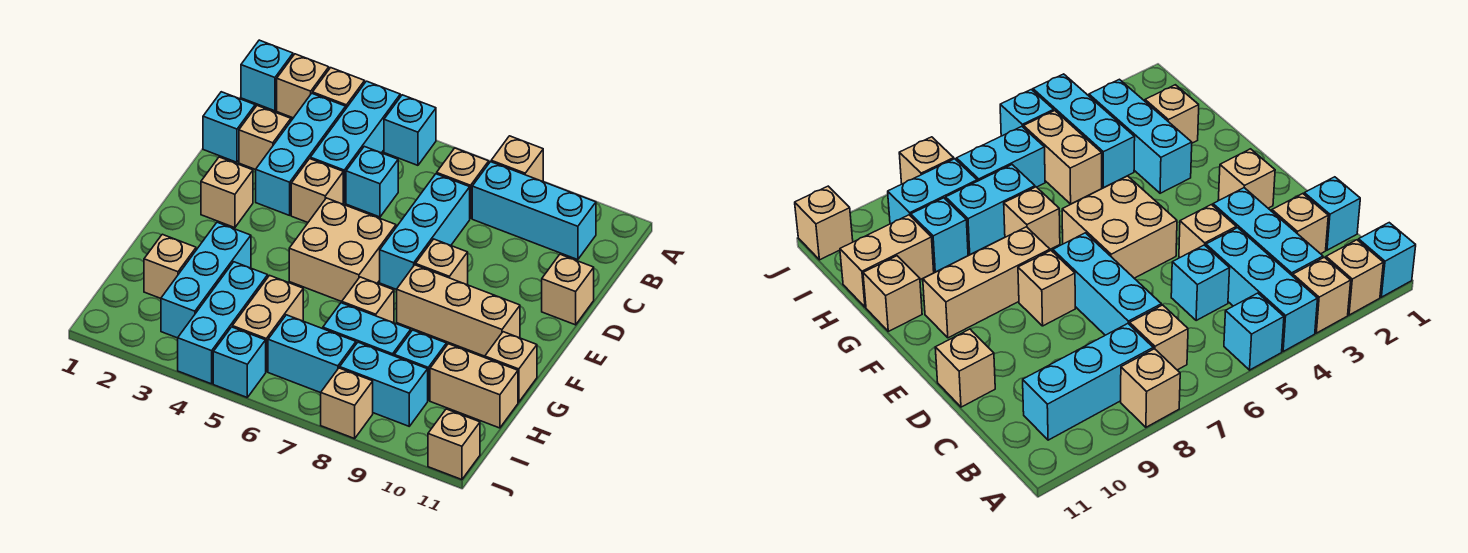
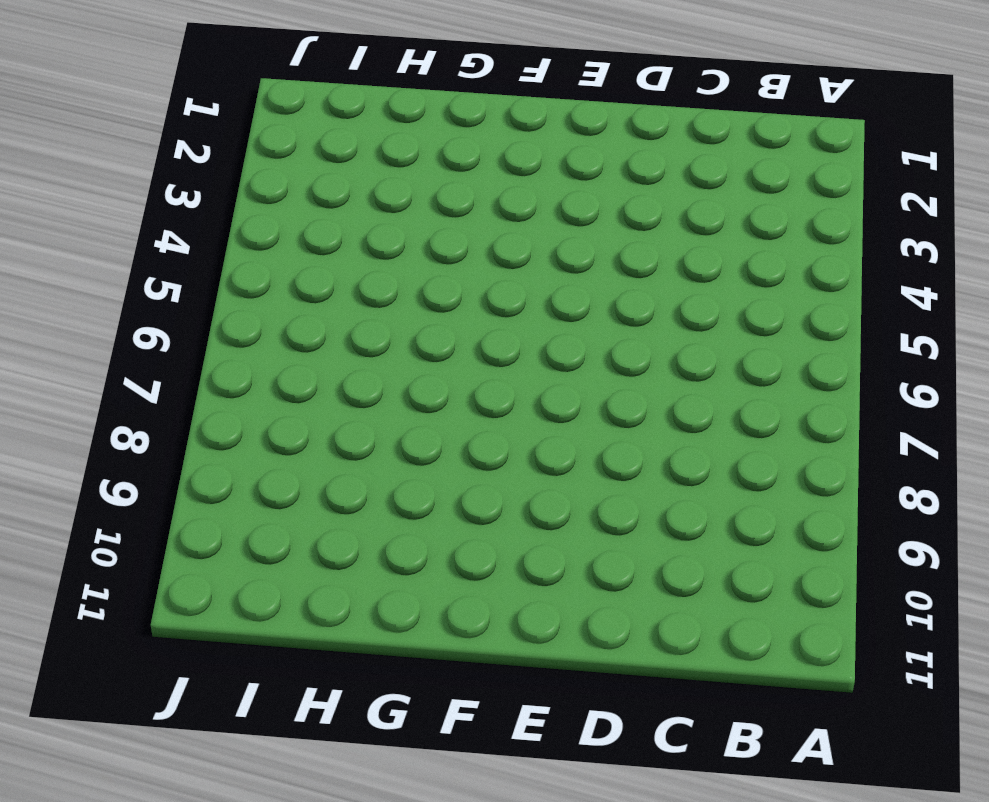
none -> cyan 1x1 brick [241,40,293,111]
none -> tan 1x1 brick [277,54,329,118]
none -> tan 1x1 brick [313,68,365,108]
none -> cyan 1x3 brick [310,81,400,203]

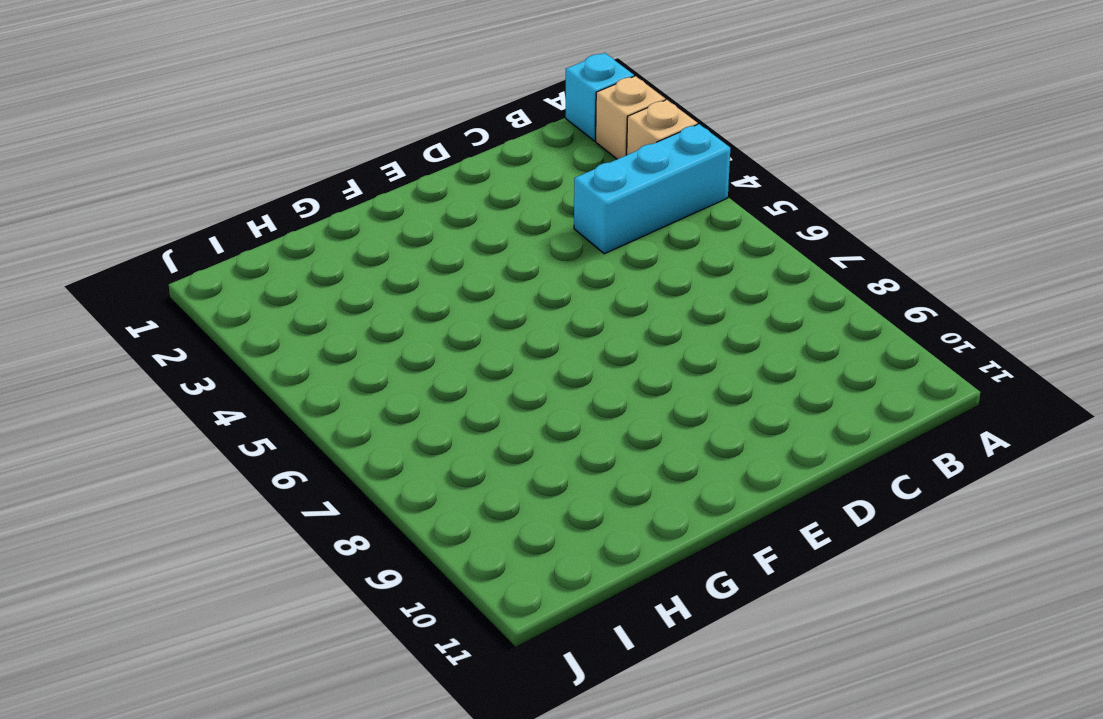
none -> cyan 1x1 brick [384,95,436,165]
none -> tan 1x1 brick [491,136,543,181]
none -> cyan 1x3 brick [256,93,346,215]
none -> tan 1x1 brick [437,148,489,219]

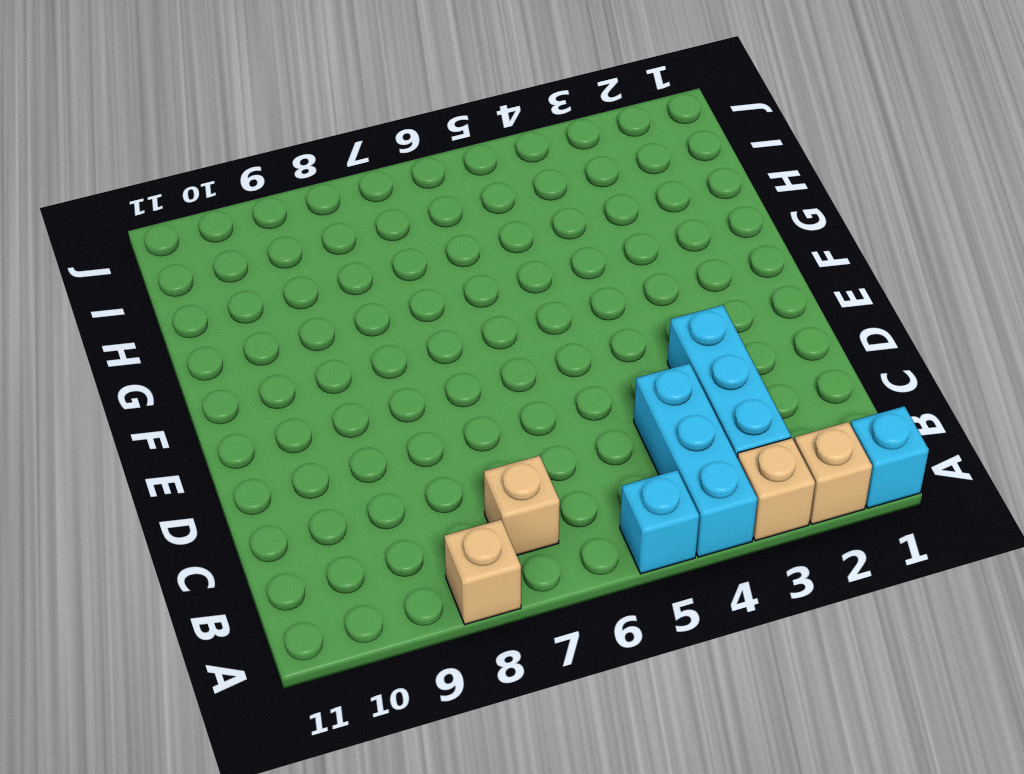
none -> cyan 1x3 brick [472,162,596,260]
none -> cyan 1x1 brick [203,92,255,162]
none -> tan 1x1 brick [239,106,291,170]
none -> cyan 1x1 brick [346,146,398,217]

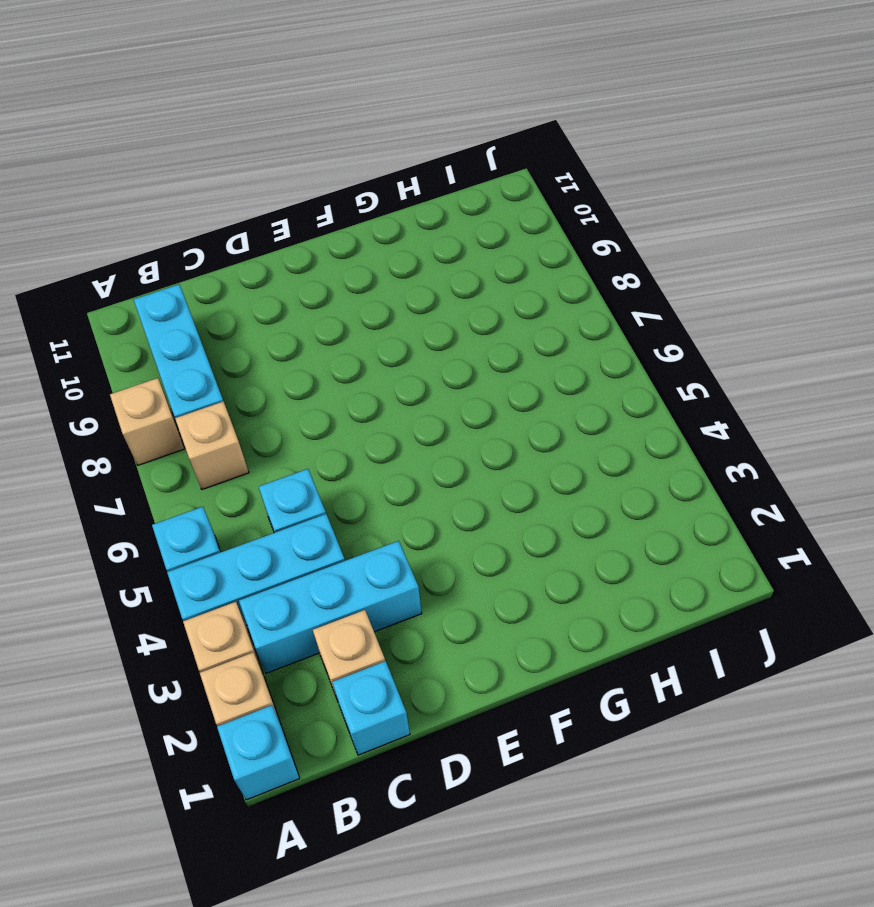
none -> cyan 1x3 brick [380,174,470,290]
none -> tan 1x1 brick [291,159,343,222]
none -> tan 1x1 brick [542,254,594,325]
none -> tan 1x1 brick [201,157,253,228]

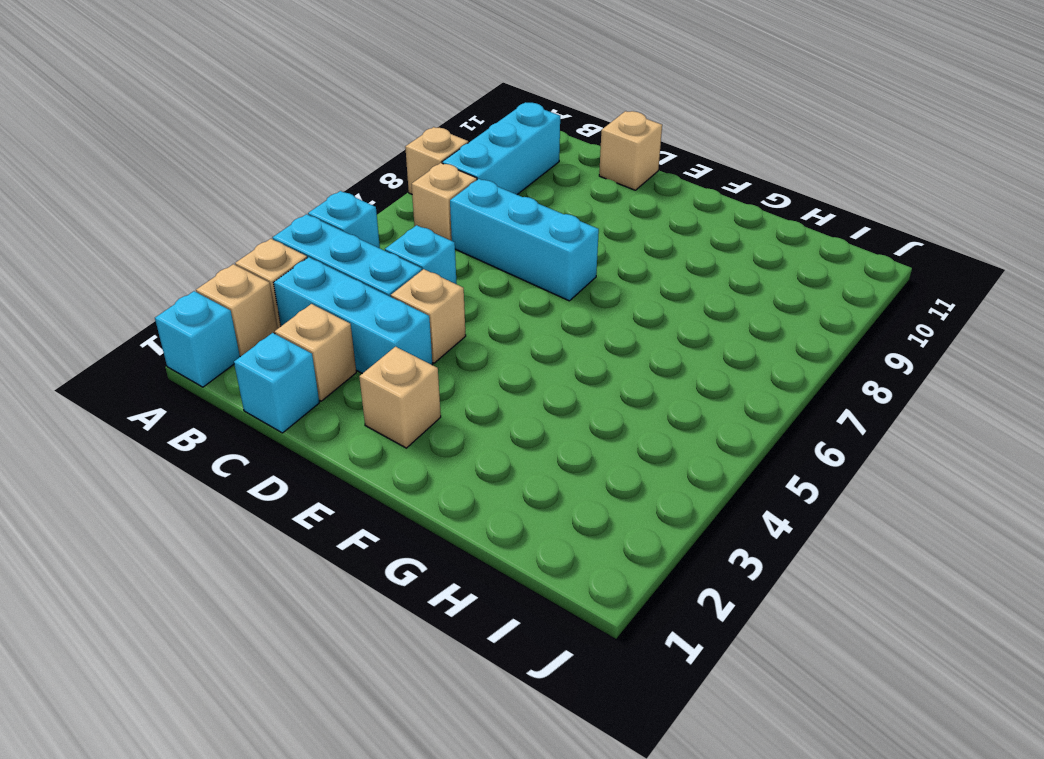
none -> tan 2x2 brick [289,198,396,302]
none -> tan 1x1 brick [415,239,468,285]
none -> tan 1x3 brick [397,265,520,356]
none -> cyan 1x3 brick [161,222,251,338]

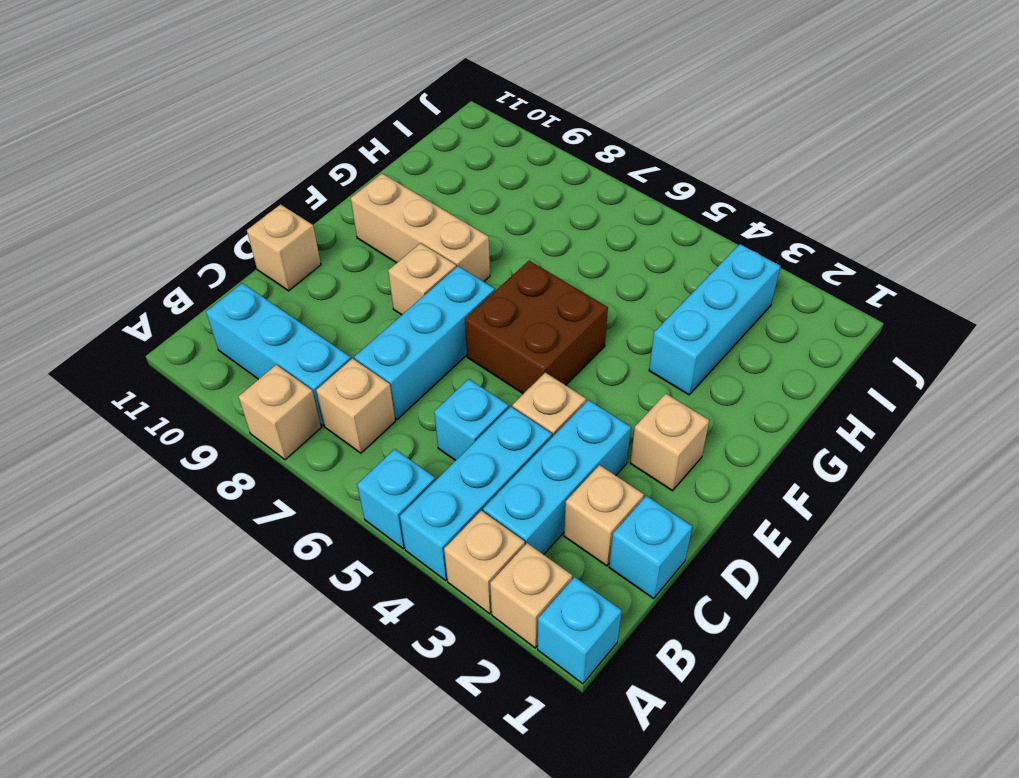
brown 2x2 brick [465,261,608,394] -> tan 2x2 brick [289,198,396,302]
none -> tan 1x1 brick [342,277,394,323]
none -> tan 1x1 brick [485,332,537,402]
none -> tan 1x1 brick [144,234,196,298]
none -> cyan 1x3 brick [178,262,268,384]

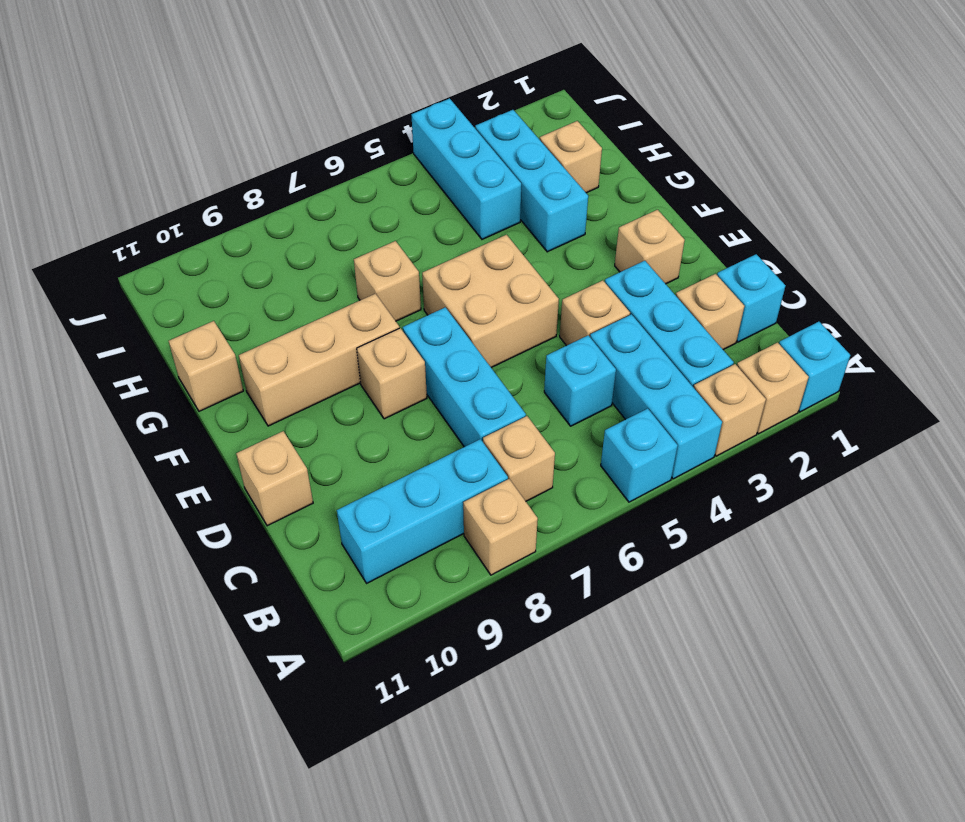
none -> tan 1x2 brick [232,275,303,372]
none -> cyan 1x2 brick [323,303,411,356]
none -> cyan 1x1 brick [394,330,446,400]
none -> tan 1x2 brick [430,344,518,428]

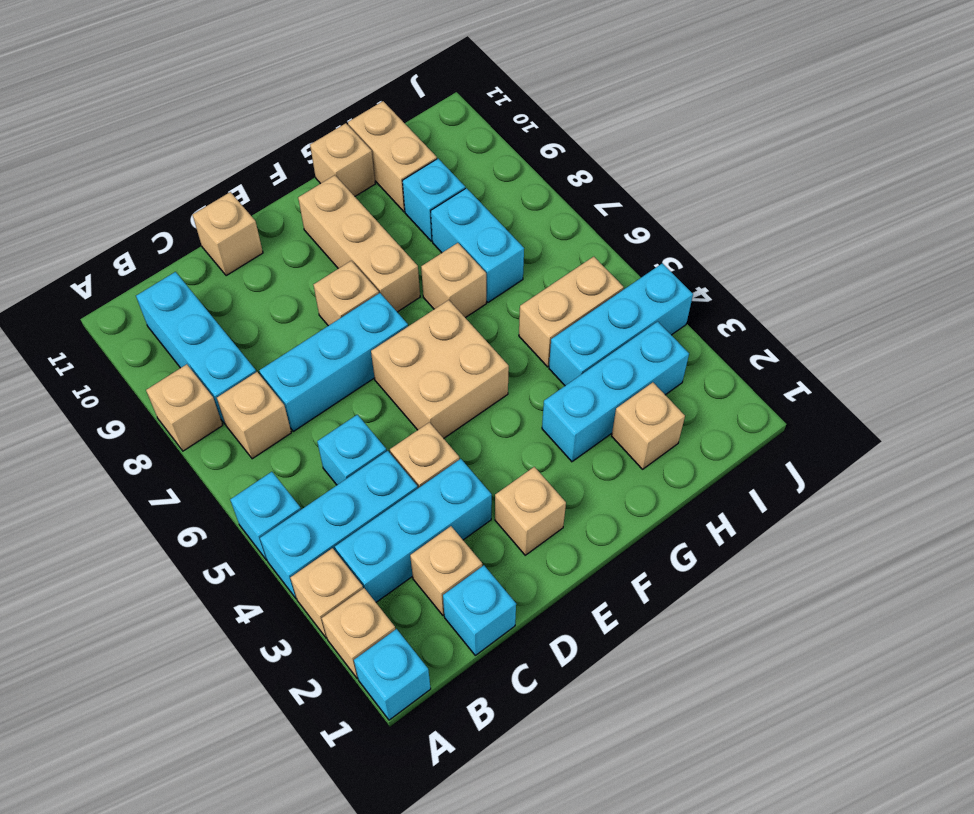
none -> cyan 1x2 brick [268,315,356,393]
none -> cyan 1x2 brick [340,342,428,426]
none -> cyan 1x1 brick [213,327,266,397]
none -> tan 1x1 brick [321,368,373,439]

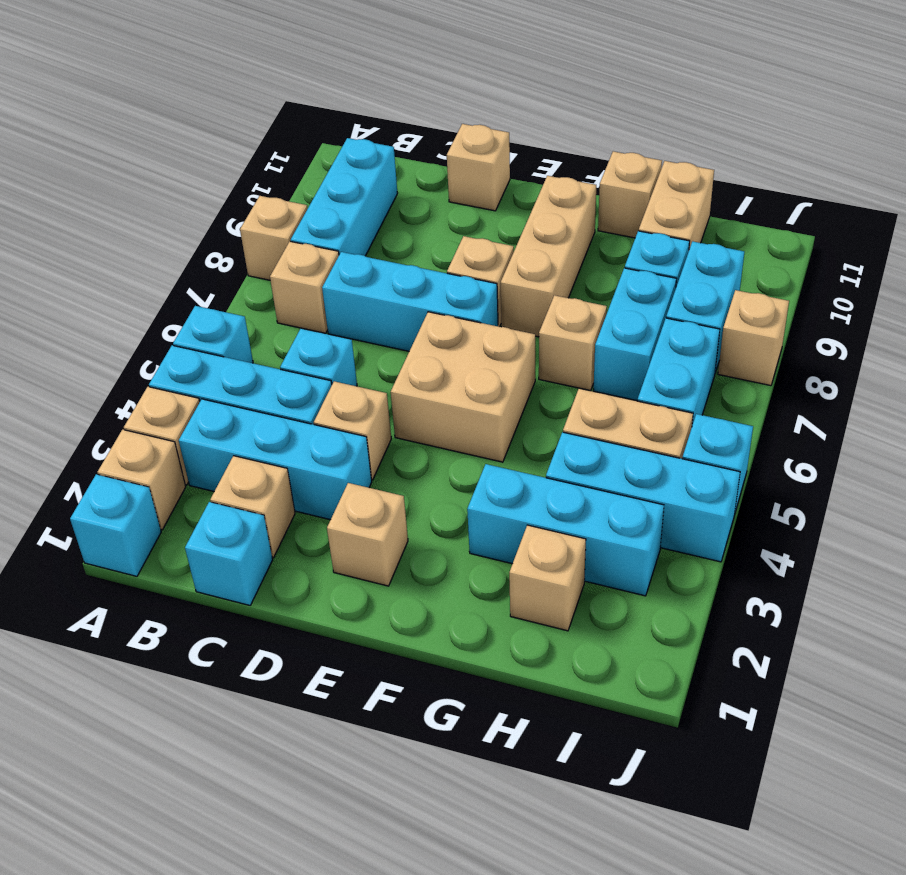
none -> tan 1x1 brick [428,409,480,480]

